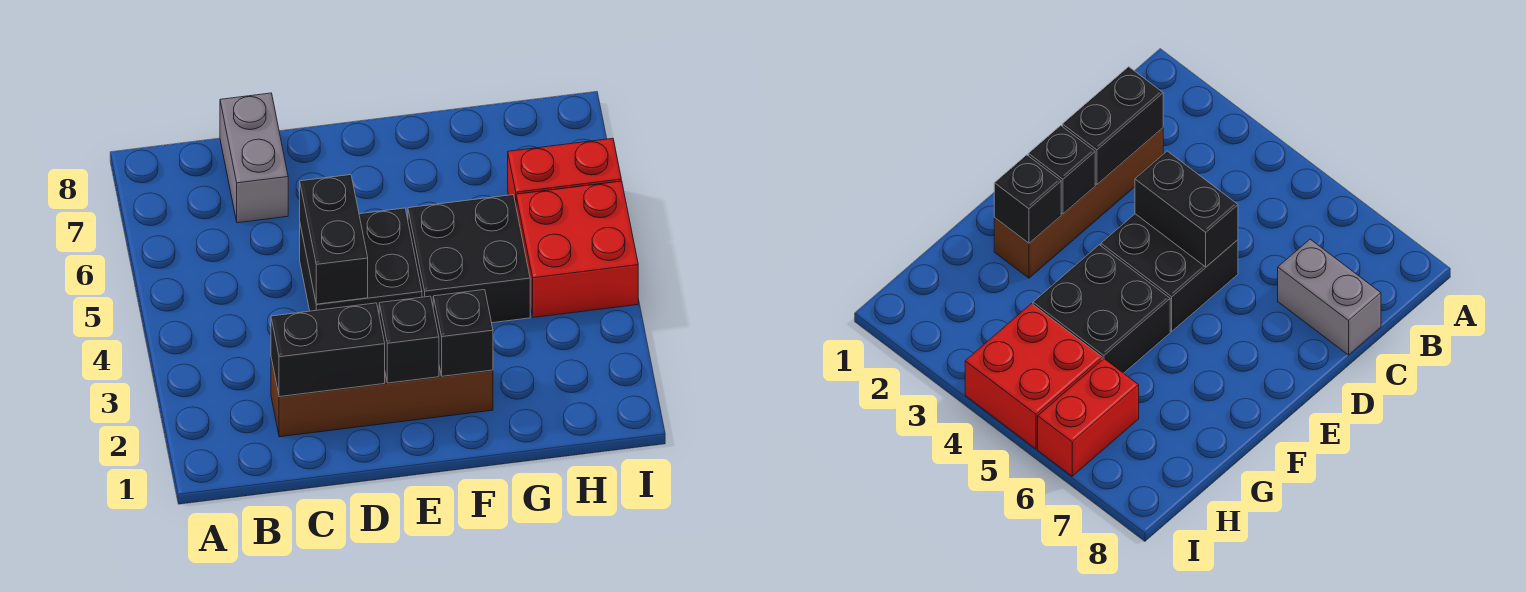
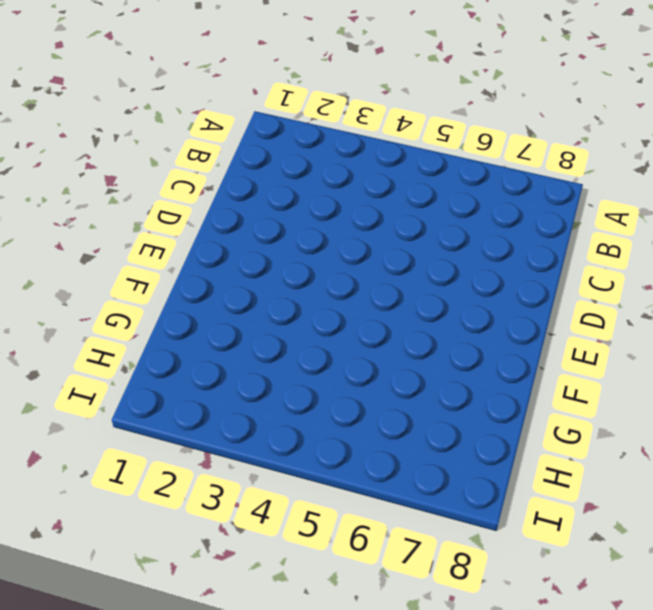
none -> brown 1x4 brick [271,358,493,437]
none -> grey 1x2 brick [220,93,288,223]

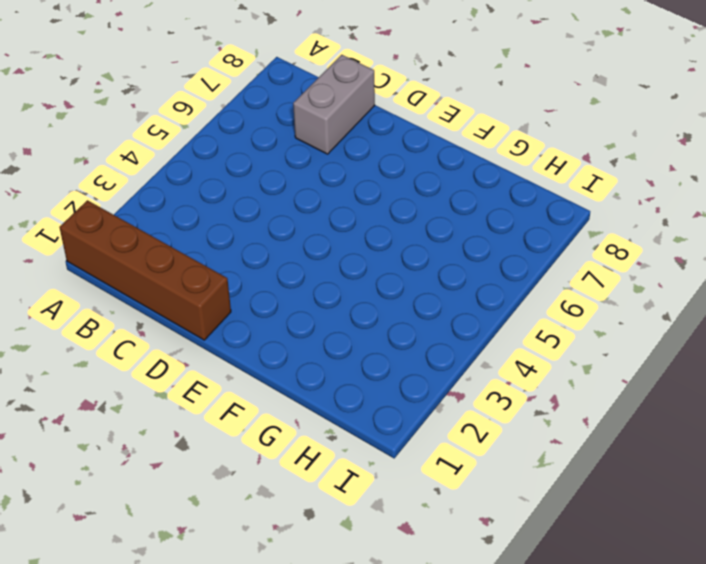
brown 1x4 brick [59,200,231,340] -> brown 1x4 brick moved to [271,358,493,437]
none -> black 2x2 brick [300,208,422,312]
none -> black 2x2 brick [408,195,530,323]

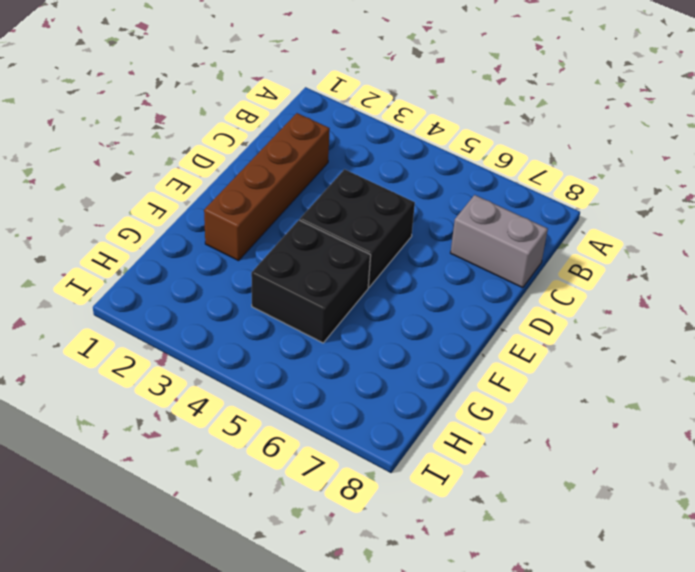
none -> red 2x2 brick [516,181,638,318]
none -> red 1x2 brick [508,138,621,204]

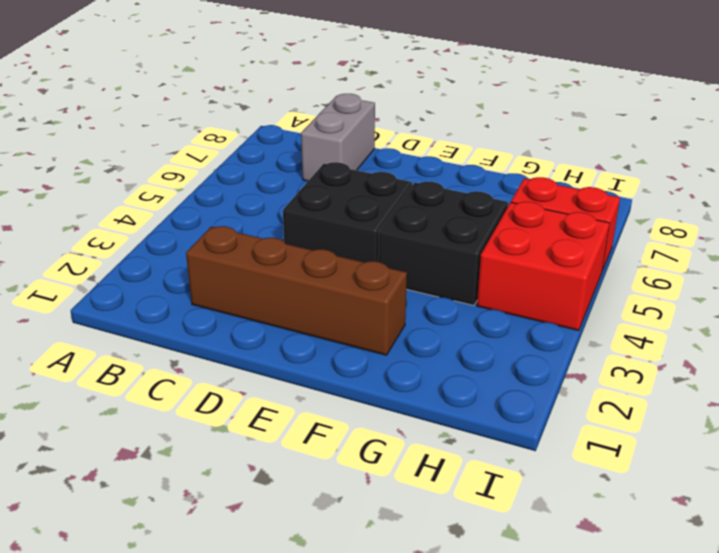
none -> black 1x2 brick [271,303,385,397]
none -> black 1x2 brick [300,175,368,304]

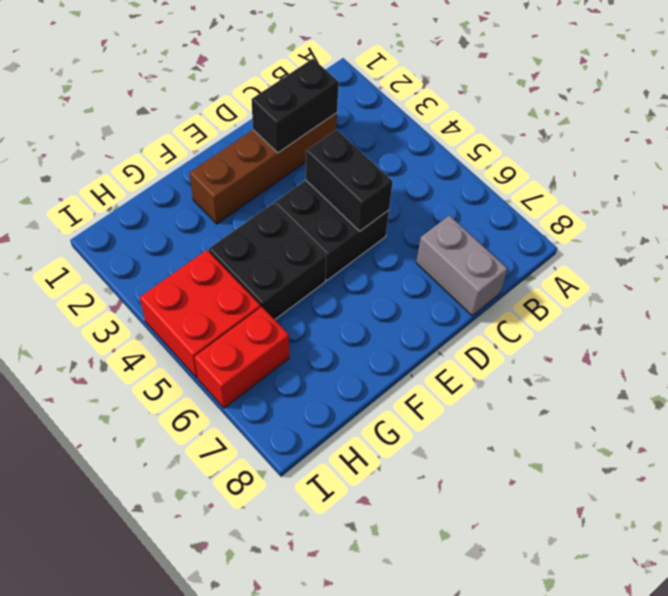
none -> black 1x1 brick [379,296,439,383]
none -> black 1x1 brick [433,290,493,376]

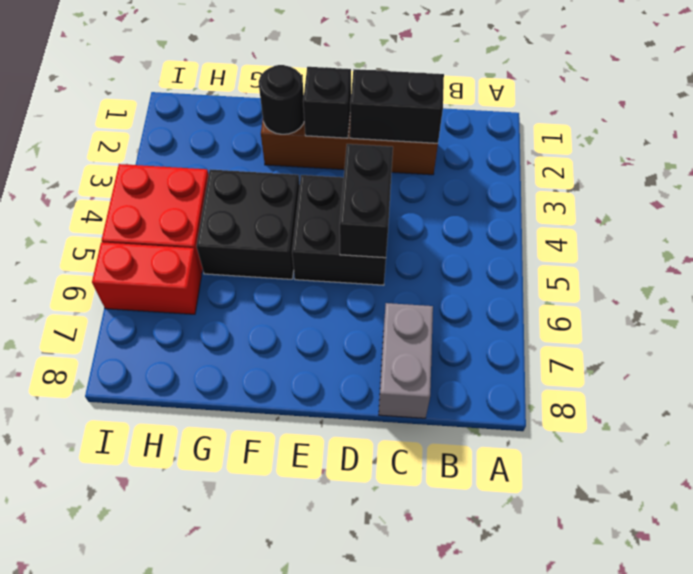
black 1x1 round brick [259,65,304,134] -> black 1x1 brick [433,290,493,376]

